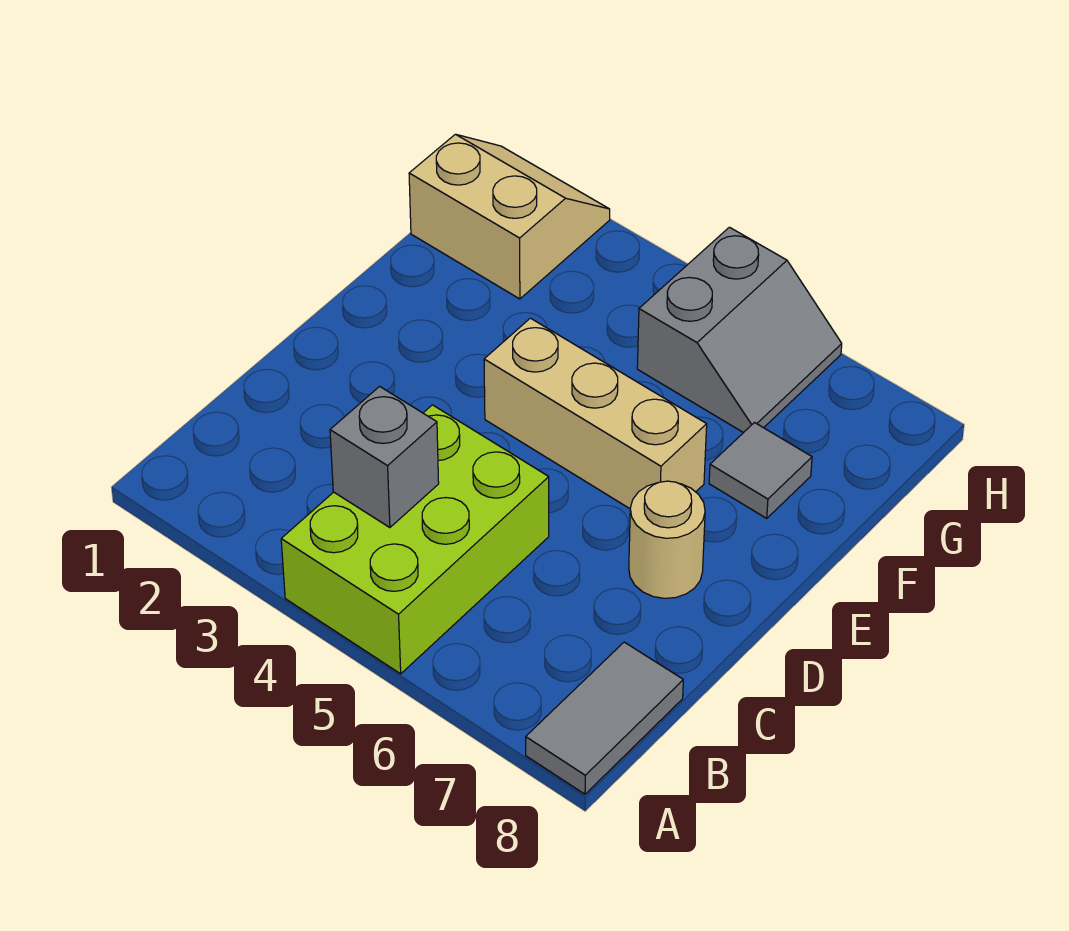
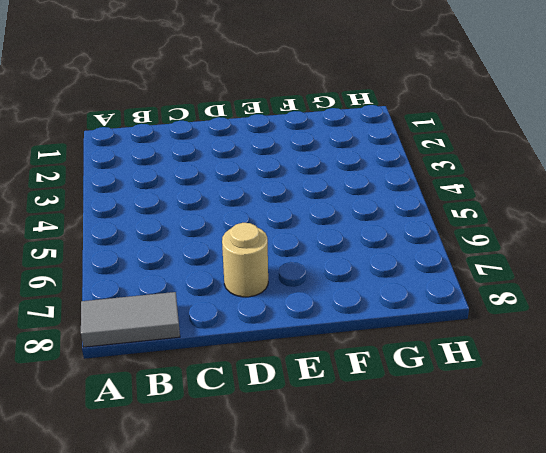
none -> lime 2x3 brick [281,405,549,674]
none -> tan 1x3 brick [484,318,707,509]

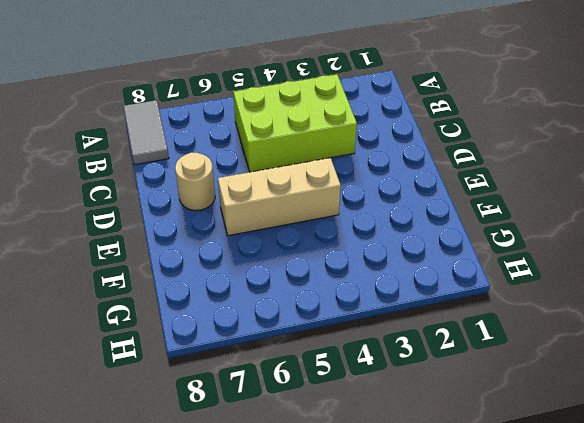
lime 2x3 brick [233,74,357,172] -> lime 2x3 brick turned to [281,405,549,674]
none -> grey 1x1 tile [709,423,812,518]
none -> tan 2x2 slope [409,134,610,299]

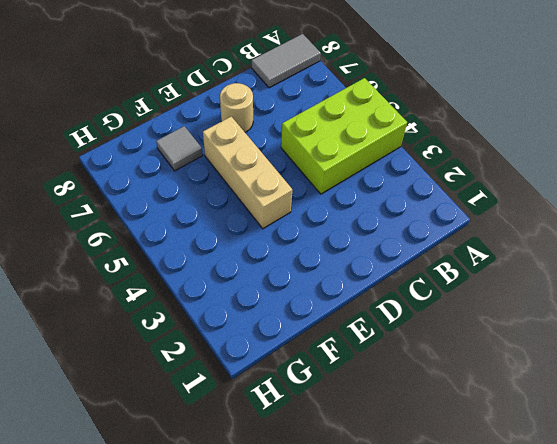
none -> tan 2x2 slope [409,134,610,299]
none -> grey 2x2 slope [637,227,842,433]

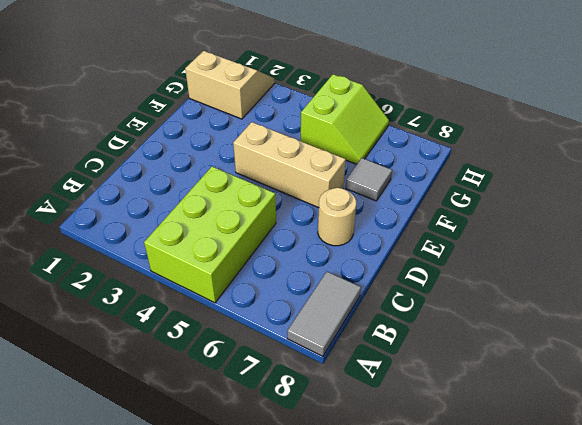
lime 2x2 slope [301,74,389,164] -> grey 2x2 slope [637,227,842,433]
none -> grey 1x1 brick [330,386,439,528]

